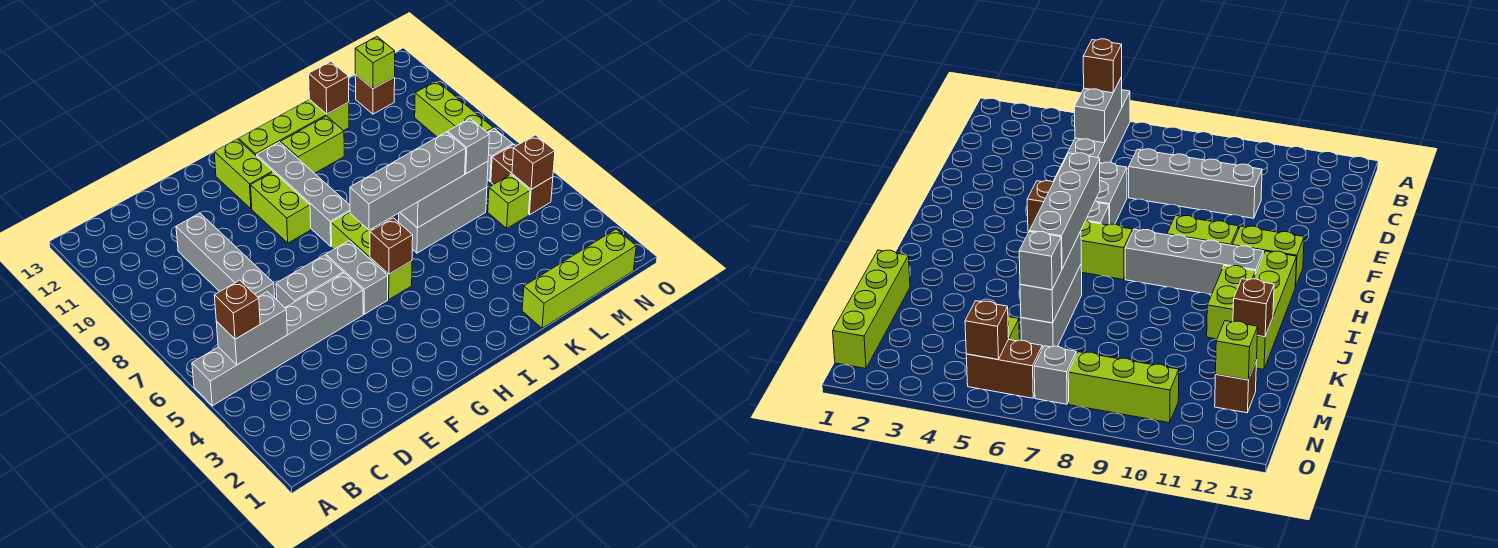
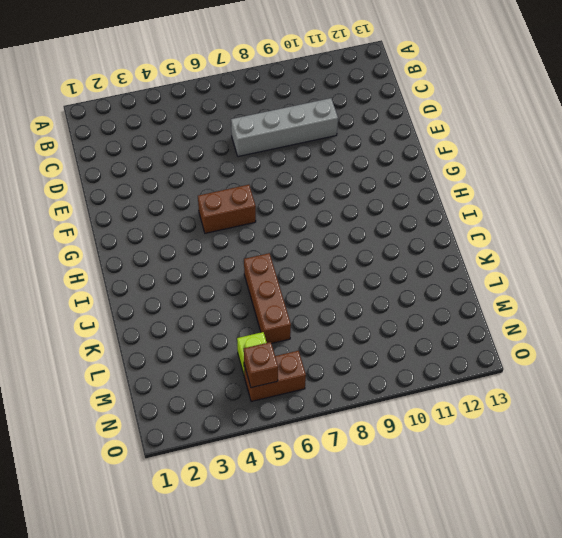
brown 1x2 brick [198,185,256,233] -> grey 1x2 brick [326,241,388,314]
brown 1x3 brick [244,253,291,343] -> grey 1x3 brick [399,187,487,253]
none -> grey 1x6 brick [192,273,363,406]
none -> grey 1x2 brick [276,255,343,308]
none -> lime 1x2 brick [251,172,311,243]

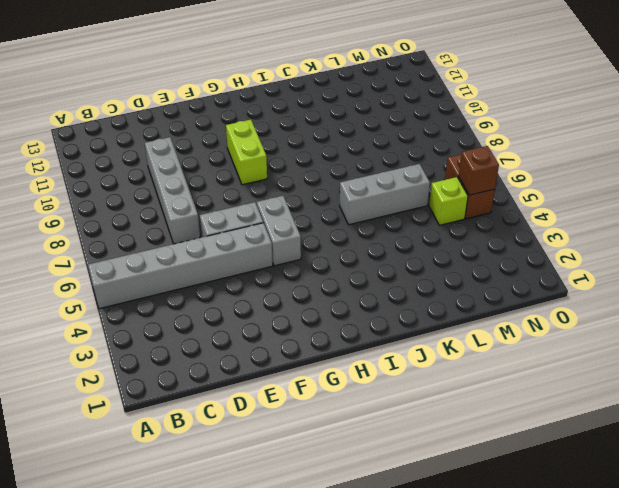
none -> lime 1x2 brick [214,139,273,209]
none -> lime 1x3 brick [331,212,412,299]
none -> grey 1x4 brick [257,142,350,246]

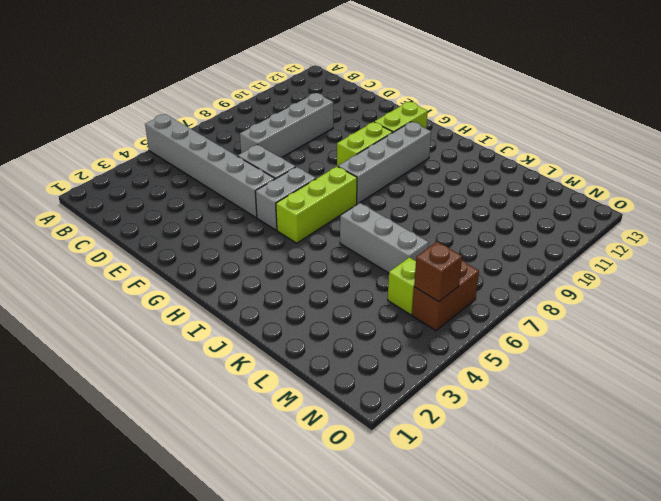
none -> lime 1x4 brick [238,99,349,156]
none -> lime 1x2 brick [280,116,344,173]
none -> lime 1x4 brick [522,229,636,328]

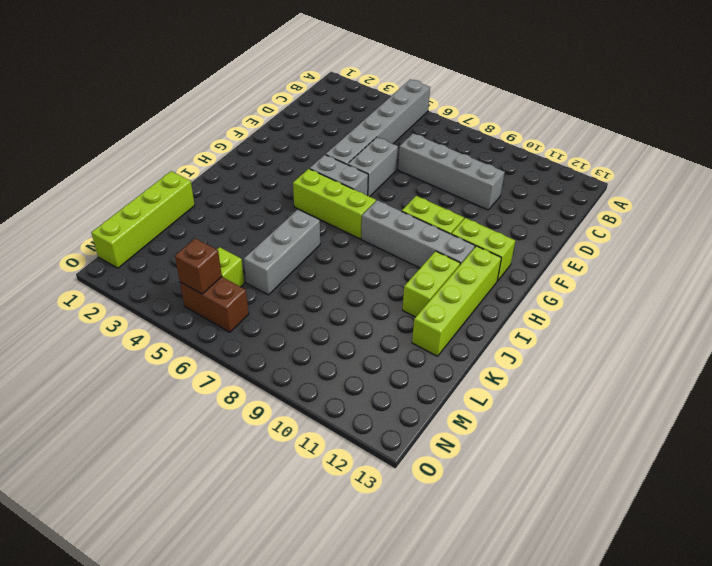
none -> brown 1x1 brick [355,75,395,114]
none -> grey 1x1 brick [487,128,513,181]
none -> lime 1x3 brick [415,81,493,137]

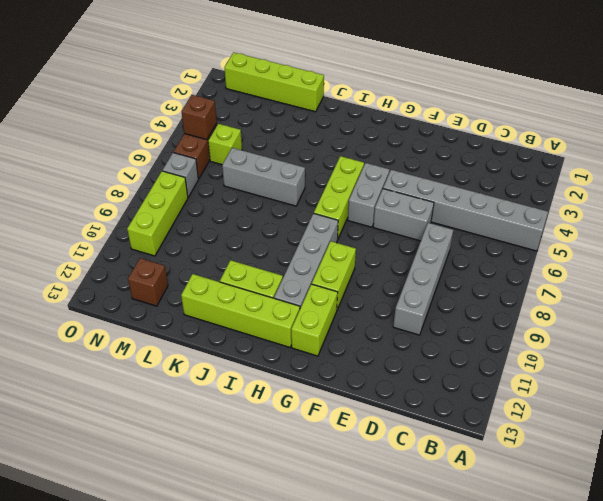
none -> grey 1x2 brick [216,292,287,365]
none -> brown 1x1 brick [370,218,413,274]
none -> grey 1x3 brick [400,161,488,228]

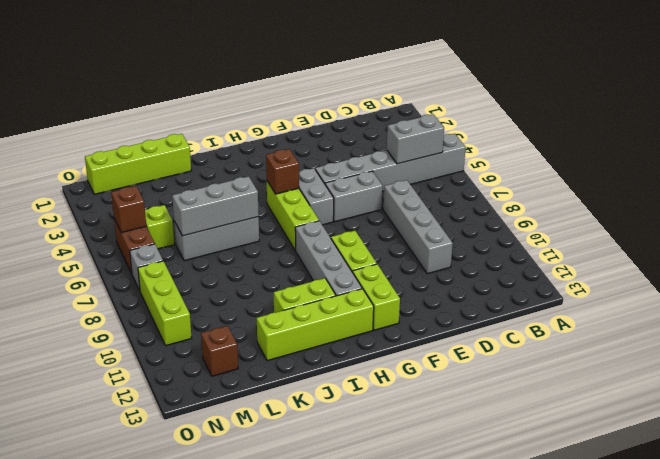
none -> brown 1x1 brick [309,62,349,114]
none -> lime 1x1 brick [355,37,395,89]
none -> brown 1x1 brick [214,280,260,339]

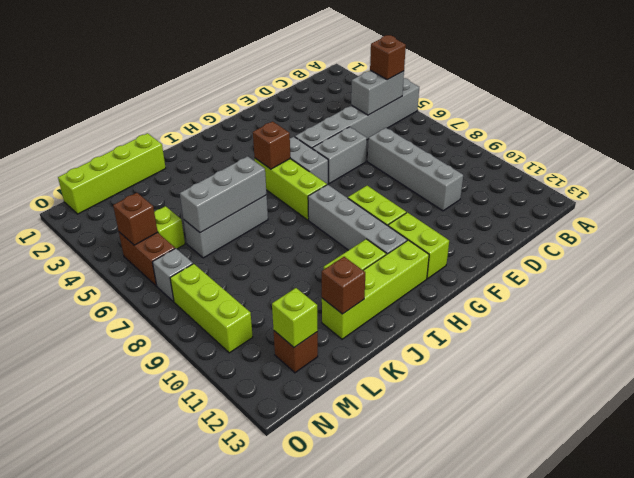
none -> grey 1x4 brick [350,132,466,230]
none -> grey 1x1 brick [448,119,489,174]

